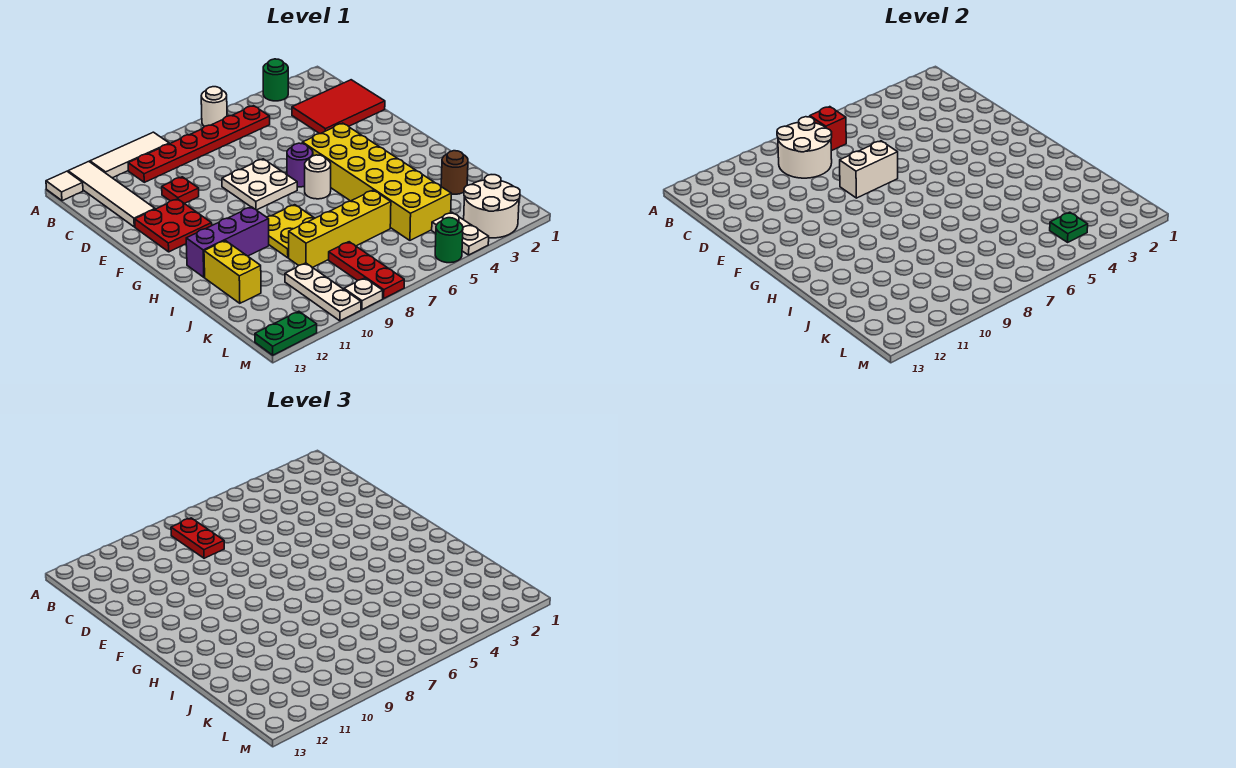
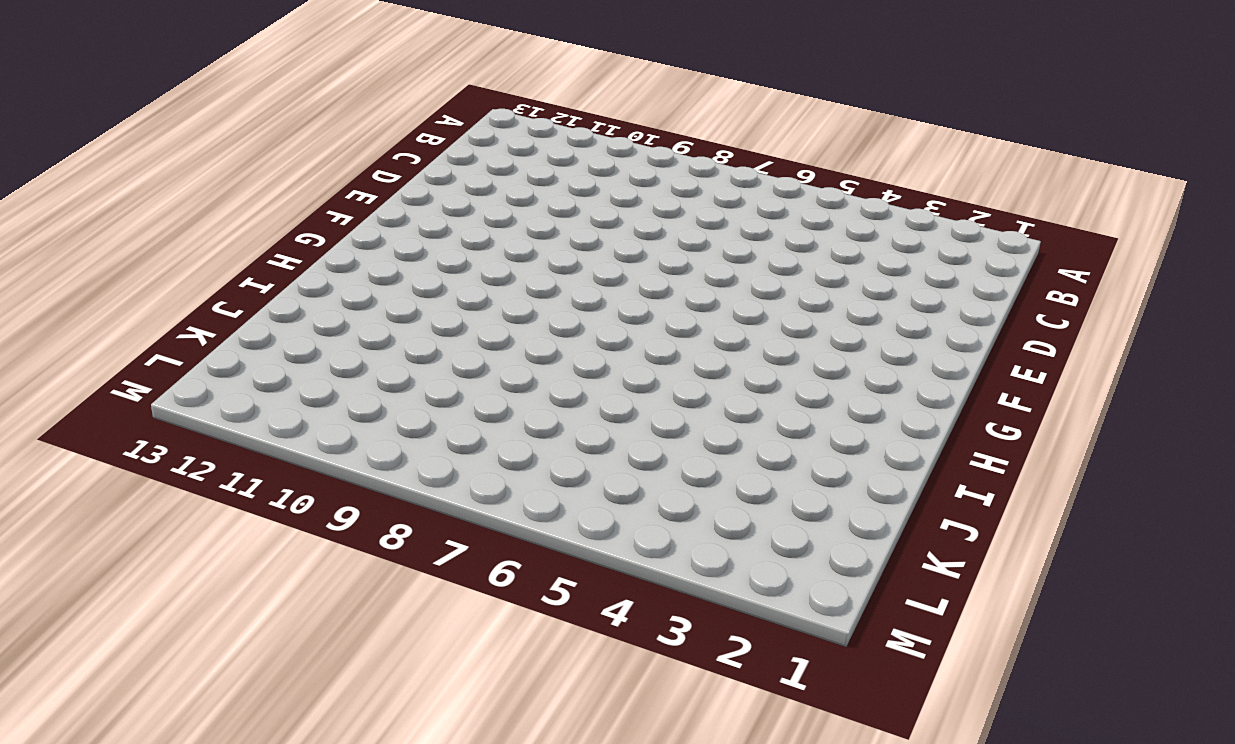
none -> green 1x1 round brick [263,59,288,101]
none -> white 1x1 round brick [201,87,227,127]
none -> white 1x3 tile [90,132,169,178]
none -> white 1x4 tile [68,162,155,227]

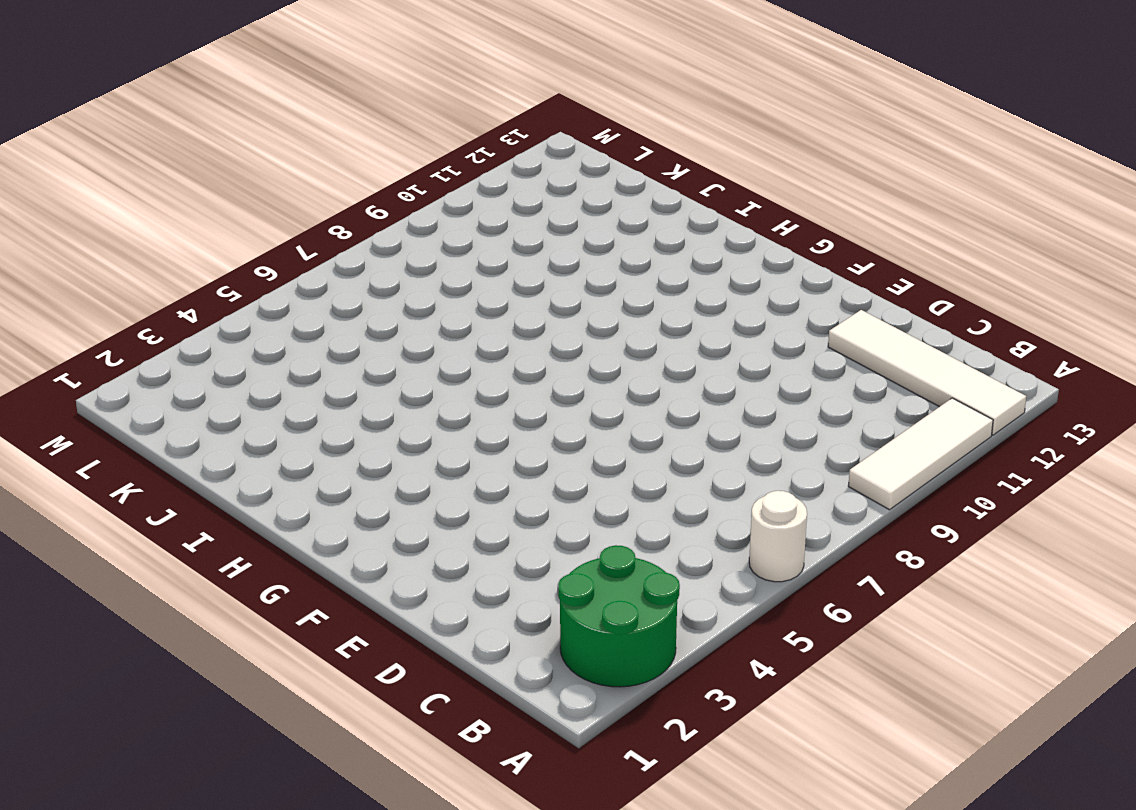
green 2x2 round brick [558,545,680,687] -> green 1x1 round brick [263,59,288,101]
none -> white 1x1 tile [46,171,83,201]
none -> red 1x6 plate [128,106,270,182]
none -> red 2x3 tile [292,80,385,134]
none -> red 1x1 plate [162,177,199,204]

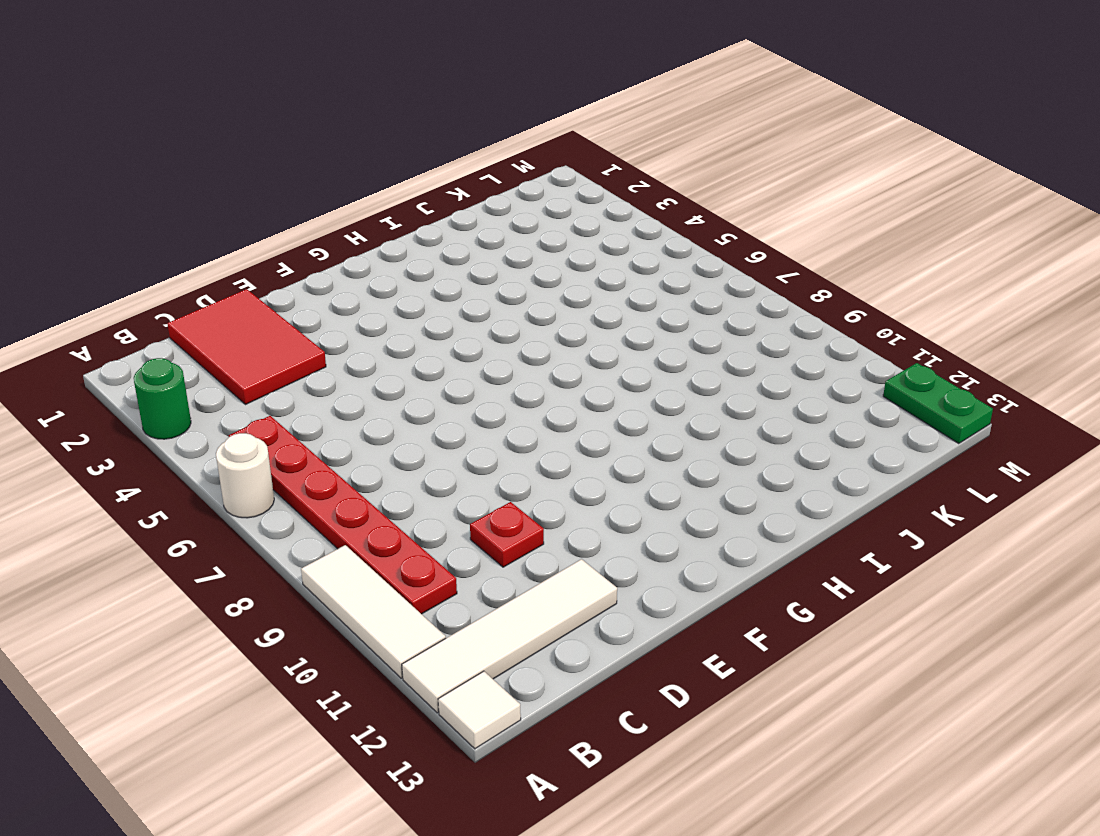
none -> white 2x2 plate [222,159,297,210]
none -> red 2x2 plate [135,199,212,252]
none -> yellow 2x6 brick [302,123,451,240]
none -> purple 1x1 round brick [287,143,313,187]

